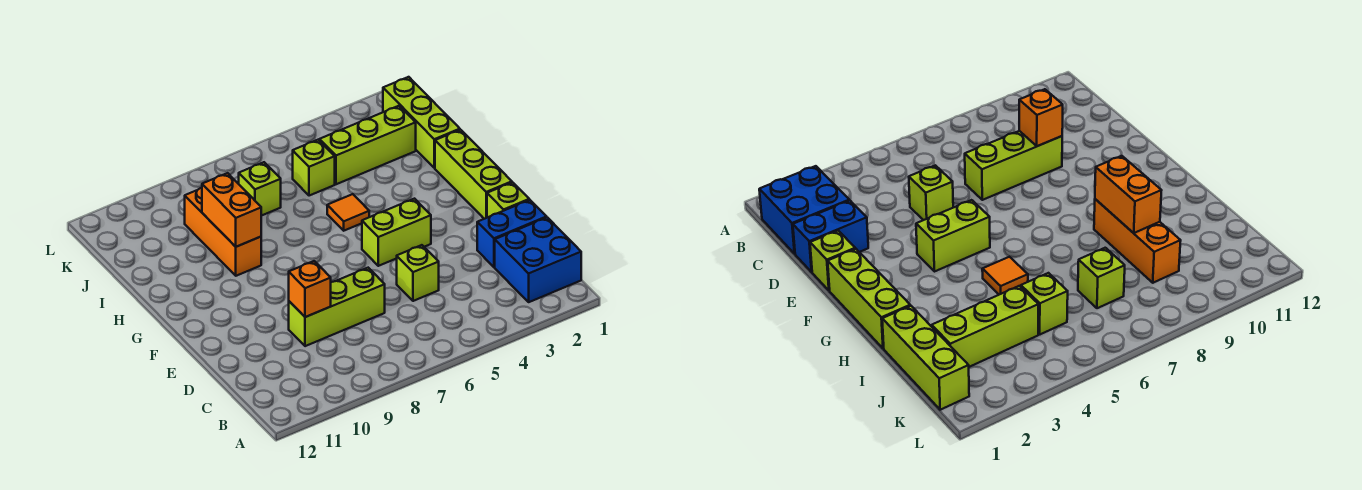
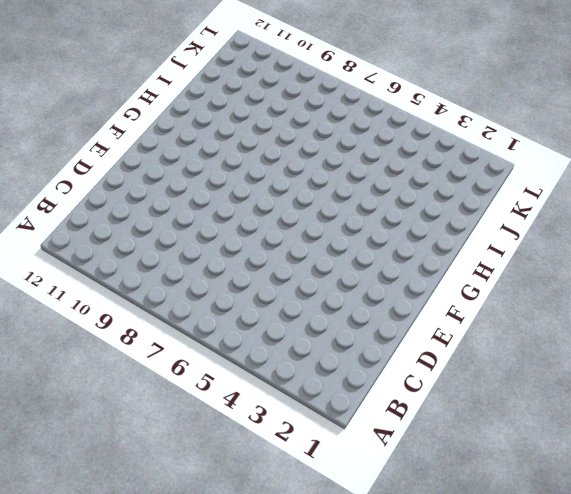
none -> blue 2x2 brick [495,217,581,302]
none -> blue 1x2 brick [477,200,547,267]
none -> lime 1x1 brick [397,245,439,301]

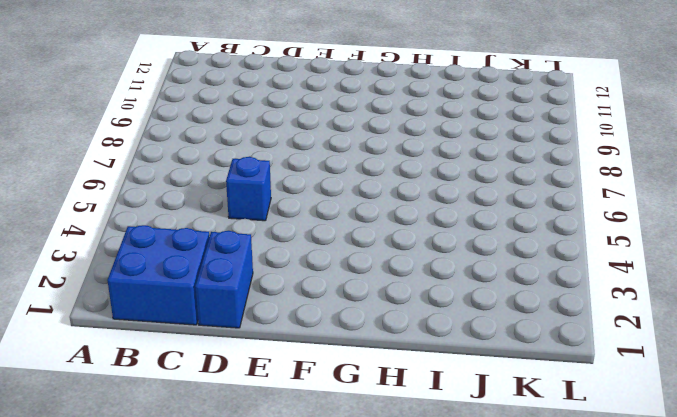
blue 1x1 brick [226,157,271,221] -> lime 1x1 brick [397,245,439,301]
none -> lime 1x3 brick [289,268,385,346]
none -> lime 1x1 brick [487,182,529,218]
none -> lime 1x3 brick [435,130,512,219]

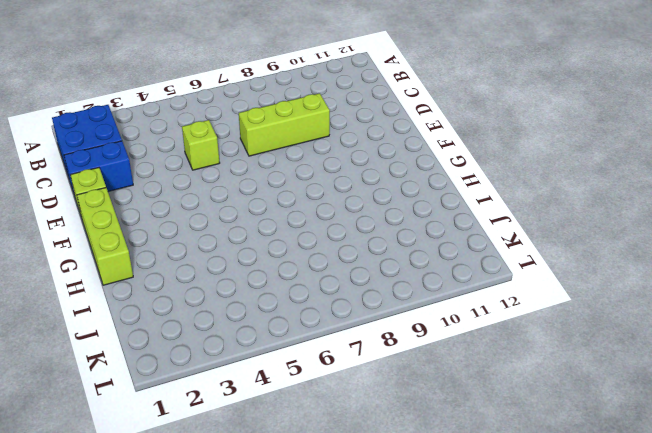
none -> lime 1x2 brick [362,199,431,266]
none -> orange 1x1 tile [327,194,369,231]
none -> orange 1x3 brick [185,188,261,276]

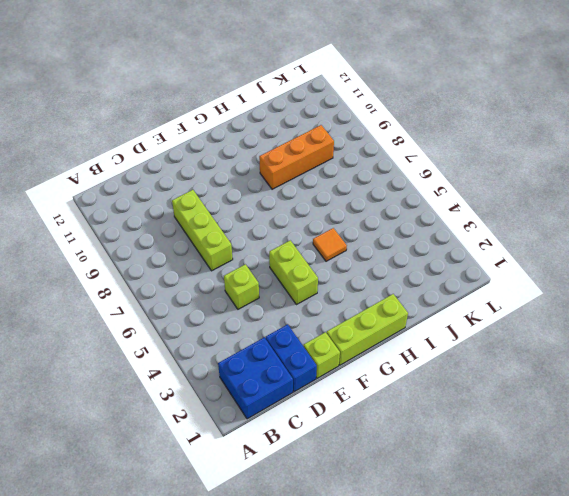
none -> lime 1x3 brick [383,77,460,168]
none -> lime 1x3 brick [320,106,416,184]
none -> lime 1x1 brick [293,140,335,196]

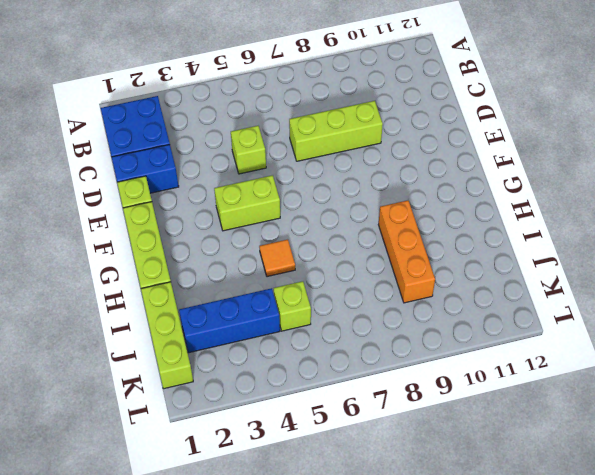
blue 1x3 brick [179,288,280,353] -> lime 1x3 brick [320,106,416,184]
none -> lime 1x1 brick [239,162,281,216]
none -> orange 1x1 brick [289,261,331,317]
none -> orange 1x2 brick [202,173,261,247]

